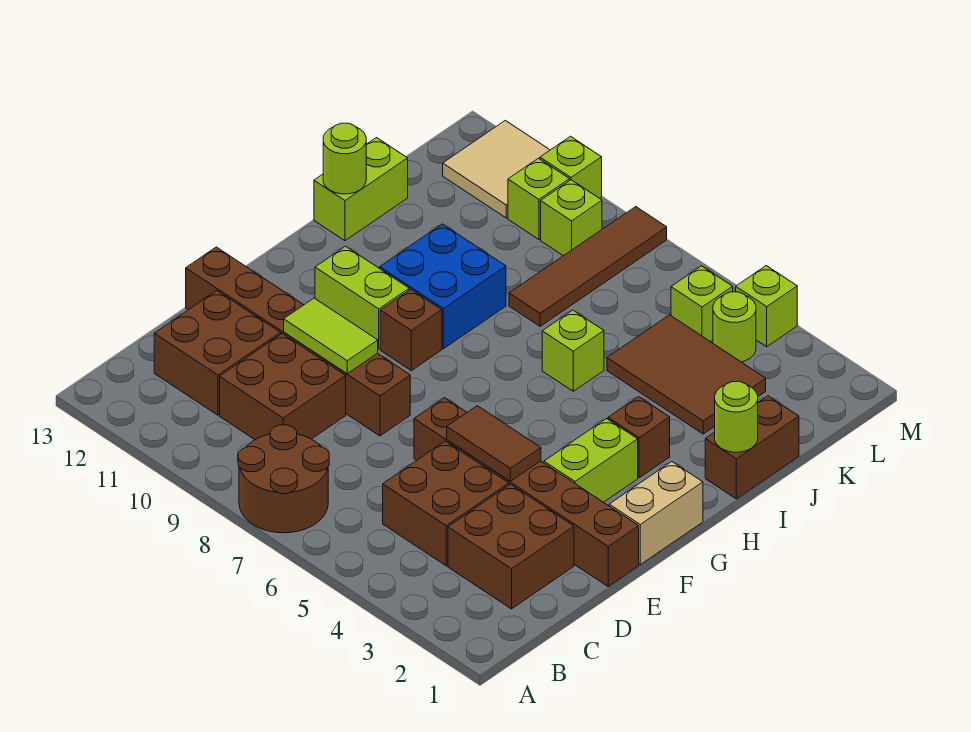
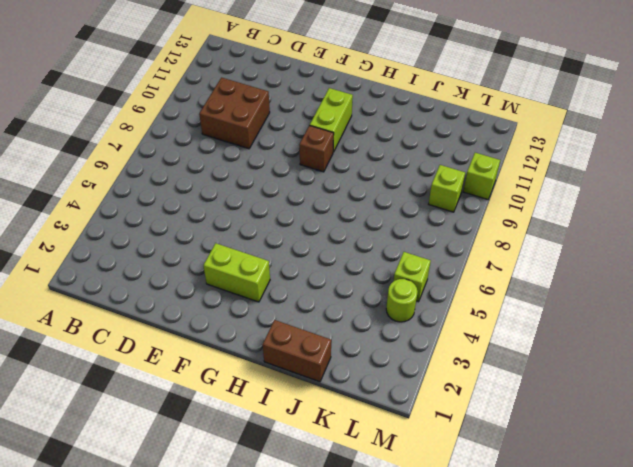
none -> brown 2x2 round brick [238,425,329,533]
none -> brown 2x2 brick [448,484,574,609]
none -> brown 2x2 brick [383,441,509,566]

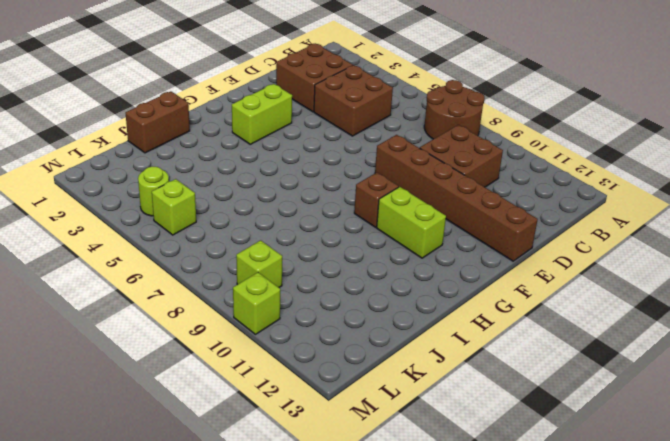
none -> brown 2x2 brick [154,291,281,415]
none -> brown 1x6 brick [414,398,639,586]
none -> tan 1x2 brick [609,462,703,565]

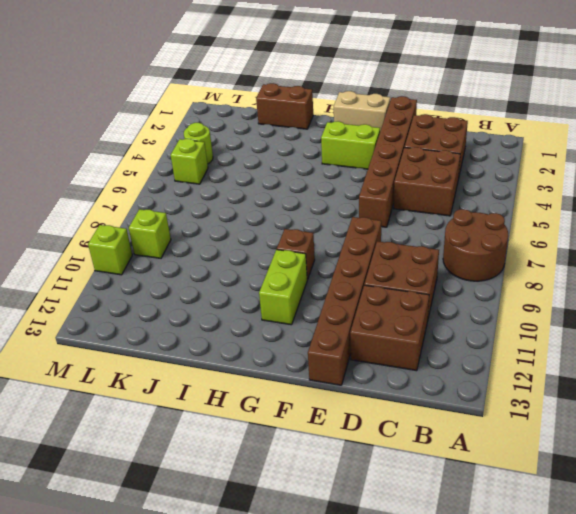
none -> brown 1x1 brick [608,397,670,478]
none -> blue 2x2 brick [380,224,506,349]
none -> lime 1x1 brick [542,310,604,391]

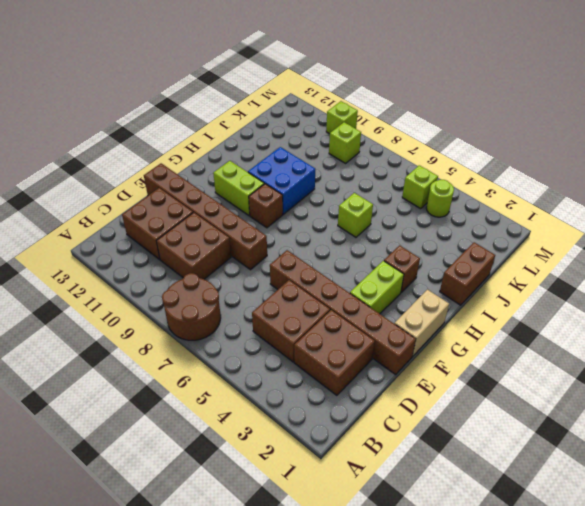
none -> lime 1x2 brick [314,138,408,241]
none -> brown 2x3 tile [607,315,766,434]
none -> brown 1x4 tile [509,207,667,326]

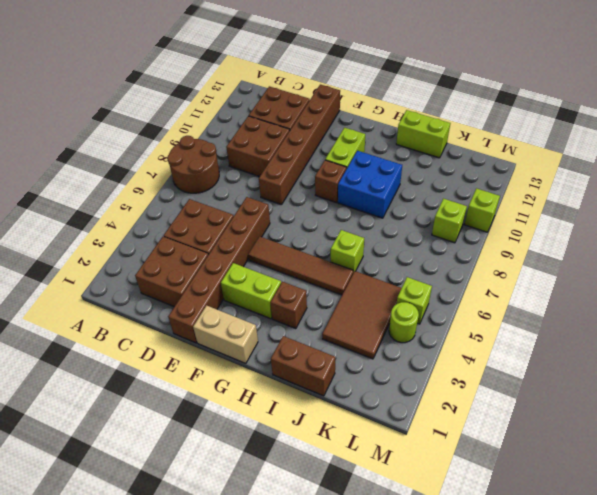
brown 1x4 tile [248,236,353,295] -> brown 1x4 tile moved to [509,207,667,326]
none -> lime 1x1 brick [508,158,570,239]
none -> tan 2x2 tile [443,120,550,218]
none -> lime 1x1 brick [736,266,797,347]

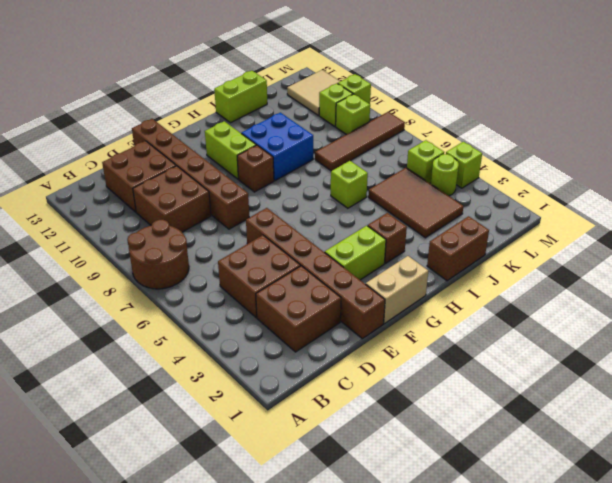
none -> brown 1x2 tile [447,406,541,481]
none -> lime 1x2 tile [284,298,378,374]
none -> lime 1x1 round brick [715,381,758,452]

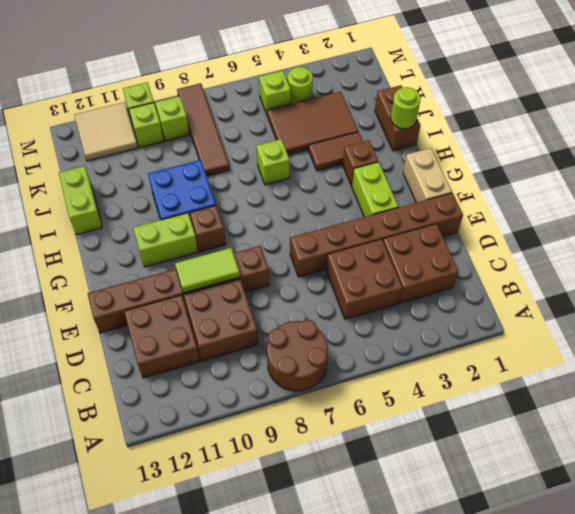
brown 1x2 tile [309,132,363,171] -> brown 1x2 tile moved to [447,406,541,481]
none -> lime 1x1 brick [736,266,797,347]
none -> lime 1x1 round brick [323,123,366,194]

